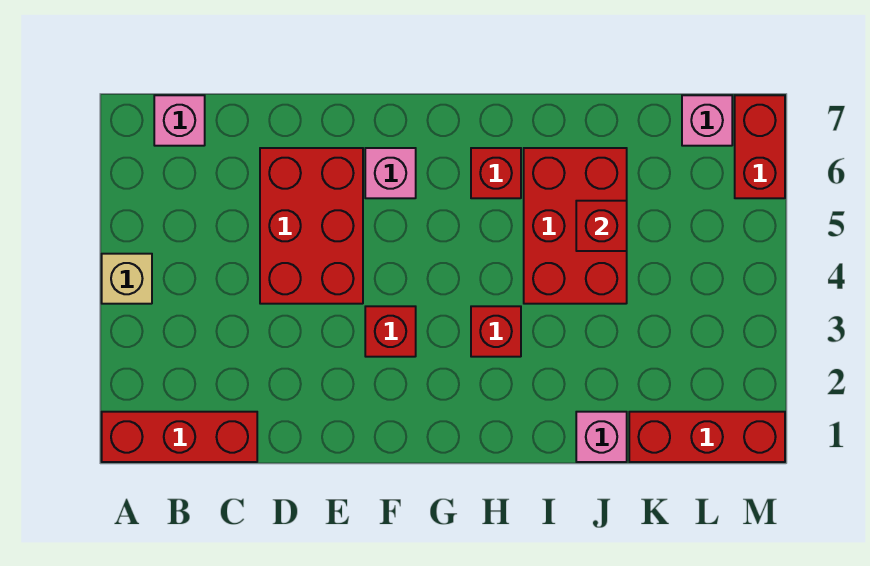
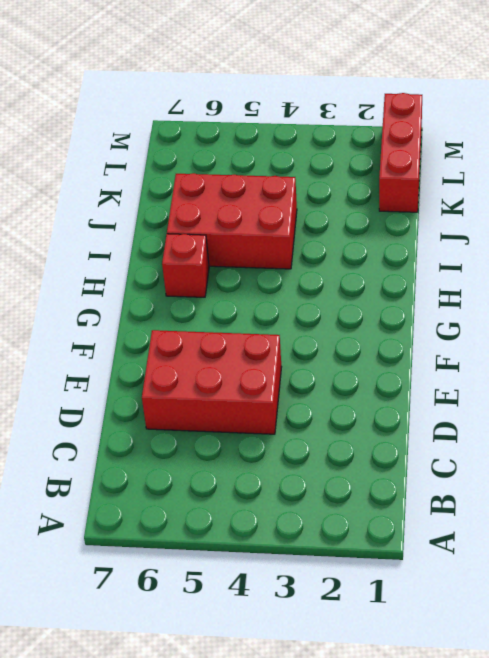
none -> red 1x3 brick [102,412,257,462]
none -> tan 1x1 brick [102,254,152,304]
none -> pink 1x1 brick [154,95,205,146]

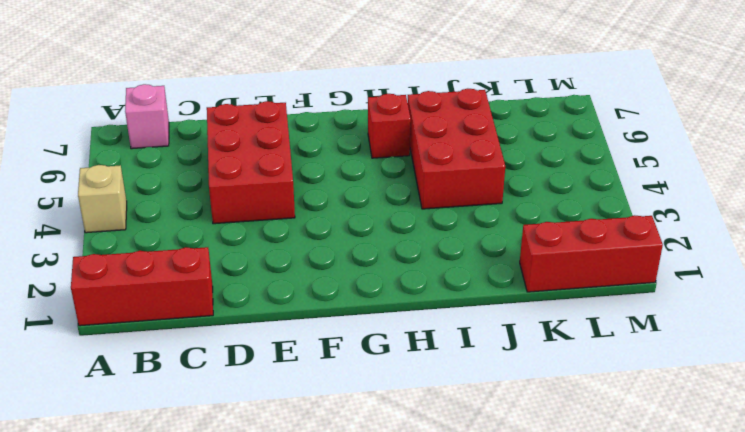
none -> red 1x1 brick [365,306,416,357]
none -> pink 1x1 brick [365,148,416,198]
none -> red 1x1 brick [471,306,521,357]

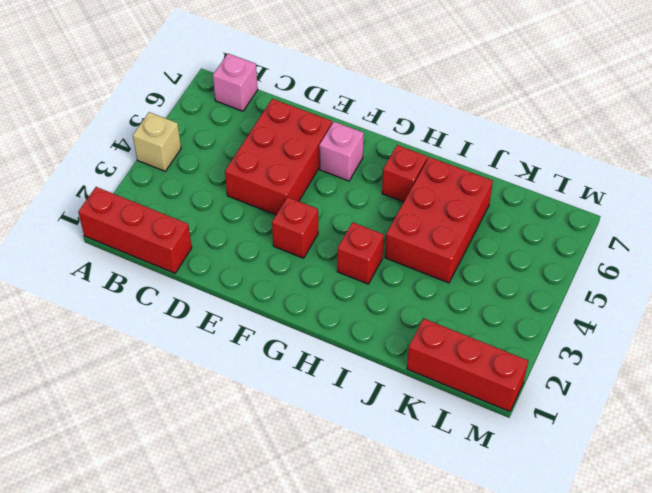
none -> pink 1x1 brick [576,412,627,462]
none -> pink 1x1 brick [682,95,732,146]
none -> red 1x2 brick [735,95,785,198]

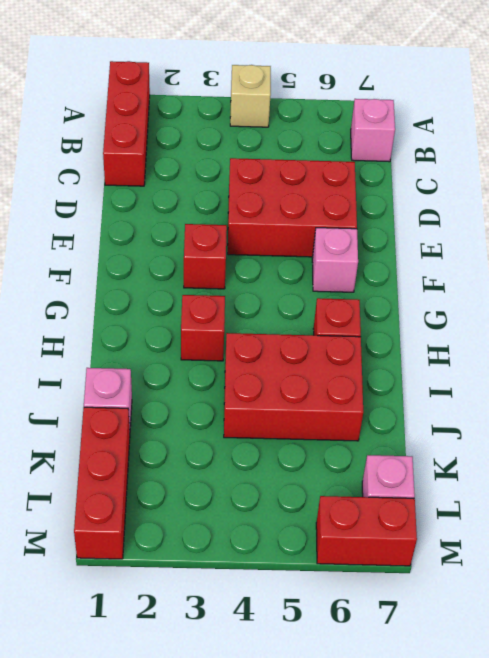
none -> red 1x1 brick [576,201,627,251]

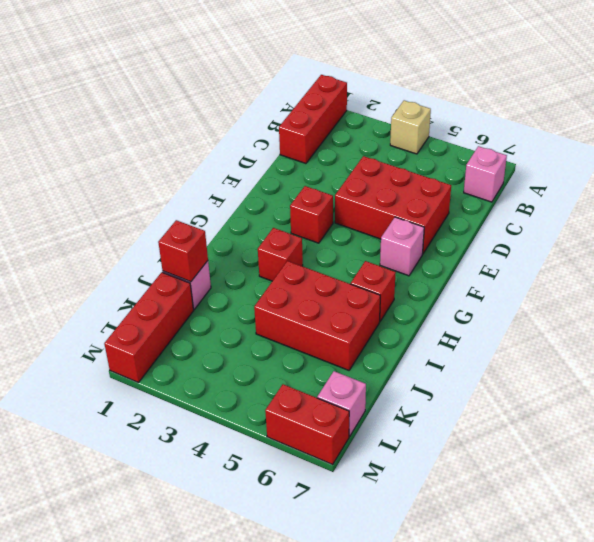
red 1x1 brick [158,220,208,282] -> red 1x1 brick moved to [576,201,627,251]

